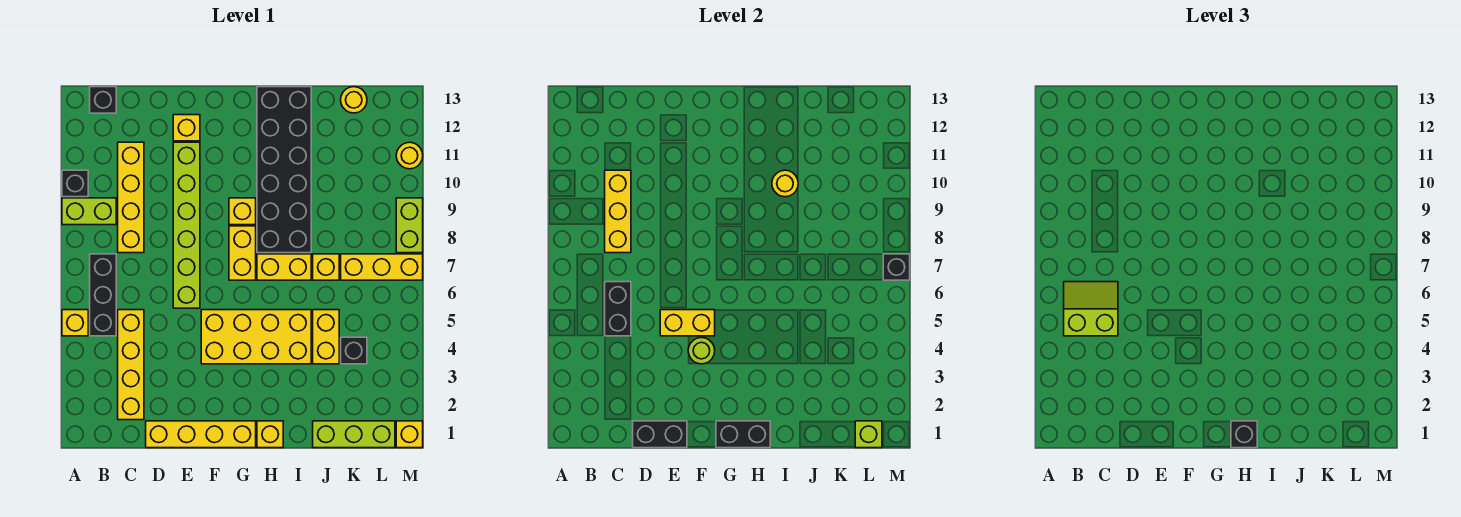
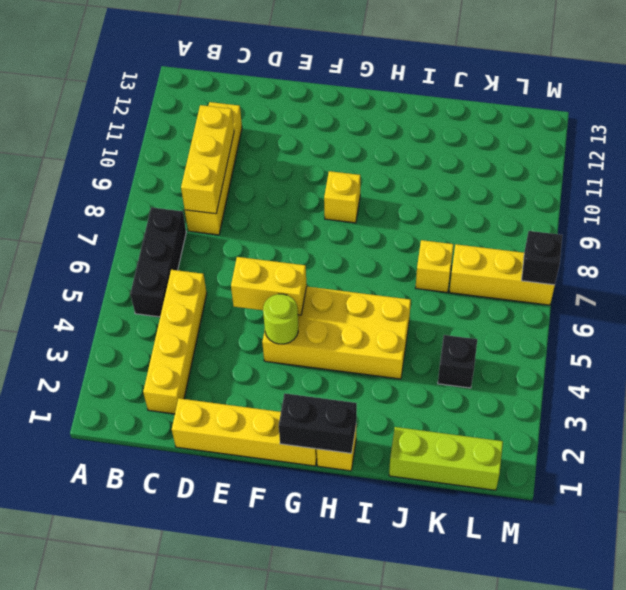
none -> yellow 1x1 brick [62,310,88,336]
none -> lime 1x2 brick [62,198,116,225]
none -> black 1x1 brick [62,170,88,197]
none -> black 1x1 brick [90,87,116,113]

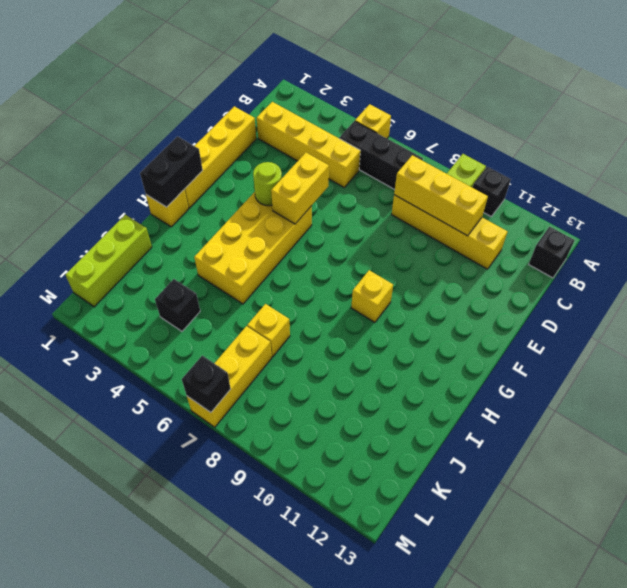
none -> lime 1x6 brick [173,142,200,308]
none -> yellow 1x1 brick [173,115,200,141]
none -> yellow 1x2 brick [229,226,256,280]
none -> yellow 1x2 brick [257,254,311,280]

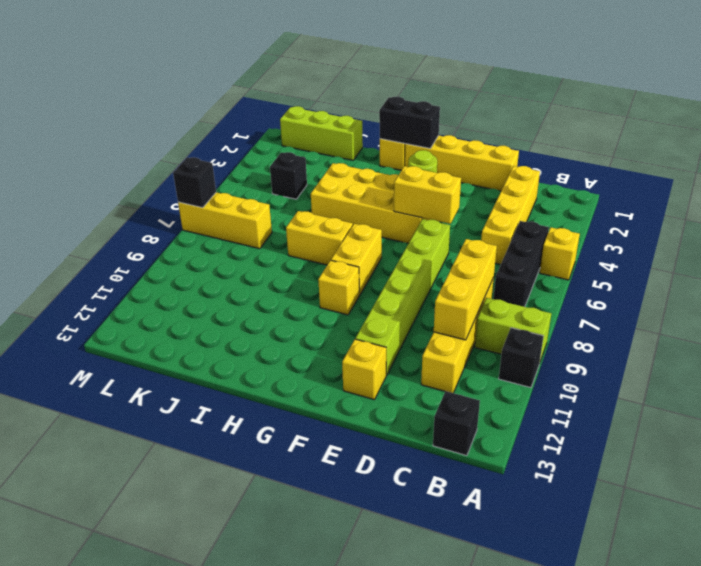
none -> black 2x6 brick [257,87,311,253]
none -> yellow 1x2 brick [313,310,339,364]
none -> yellow 1x1 brick [313,254,339,280]
none -> yellow 1x1 round brick [341,87,367,113]

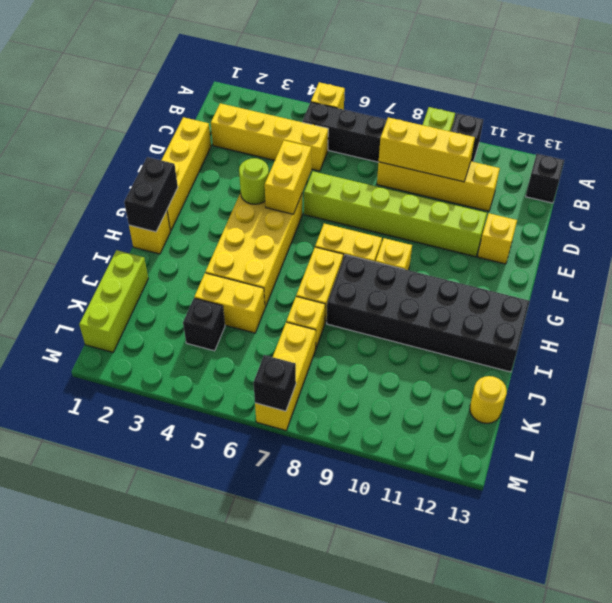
none -> yellow 1x1 brick [396,421,423,448]
none -> lime 1x2 brick [396,198,423,253]
none -> yellow 1x1 round brick [396,142,423,169]
none -> black 1x2 brick [605,282,631,336]

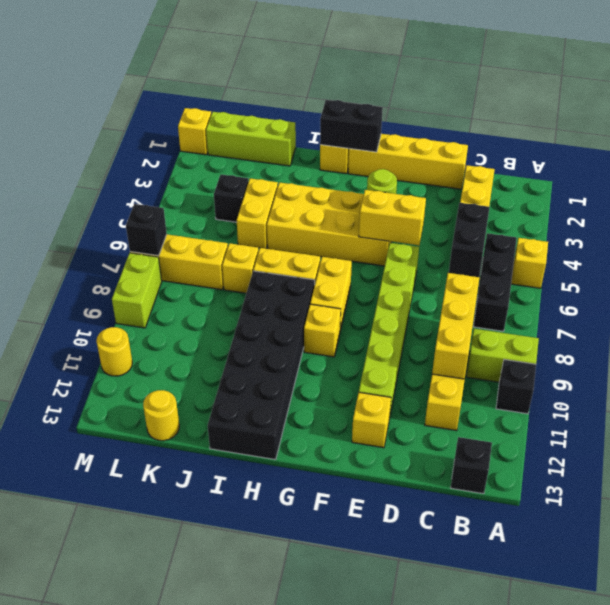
none -> black 1x2 brick [633,421,687,448]
none -> yellow 1x1 round brick [772,170,798,197]
none -> lime 1x1 brick [855,421,882,448]
none -> lime 2x2 slope [1064,282,1118,336]

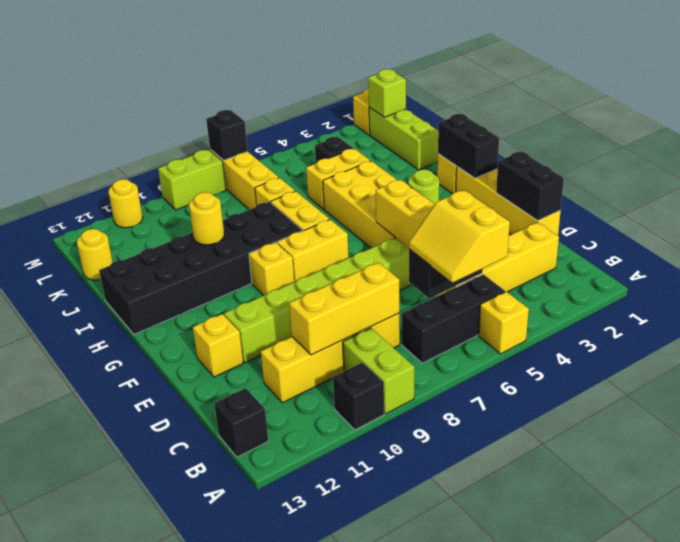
yellow 2x2 slope [409,190,510,283] -> lime 2x2 slope [1064,282,1118,336]
none -> black 1x1 brick [1231,421,1257,448]

